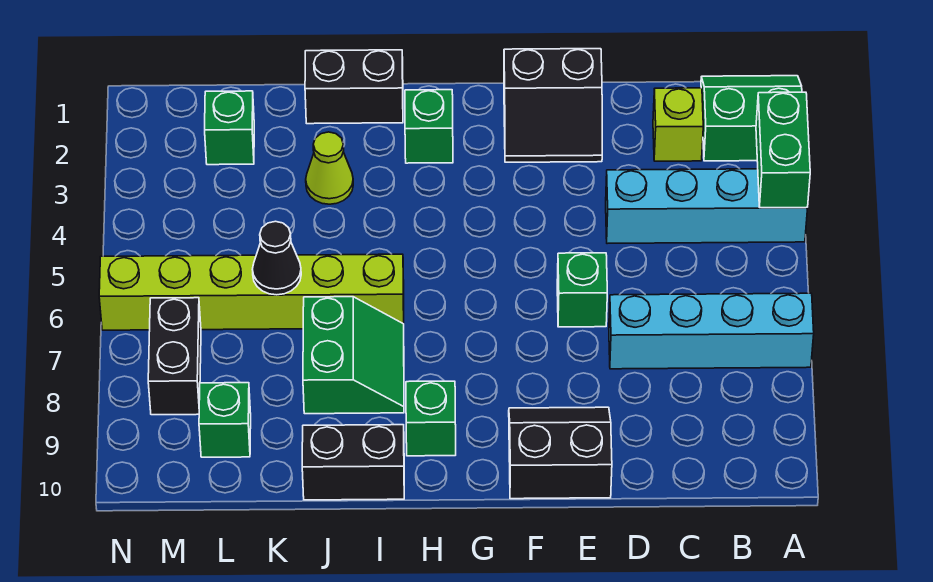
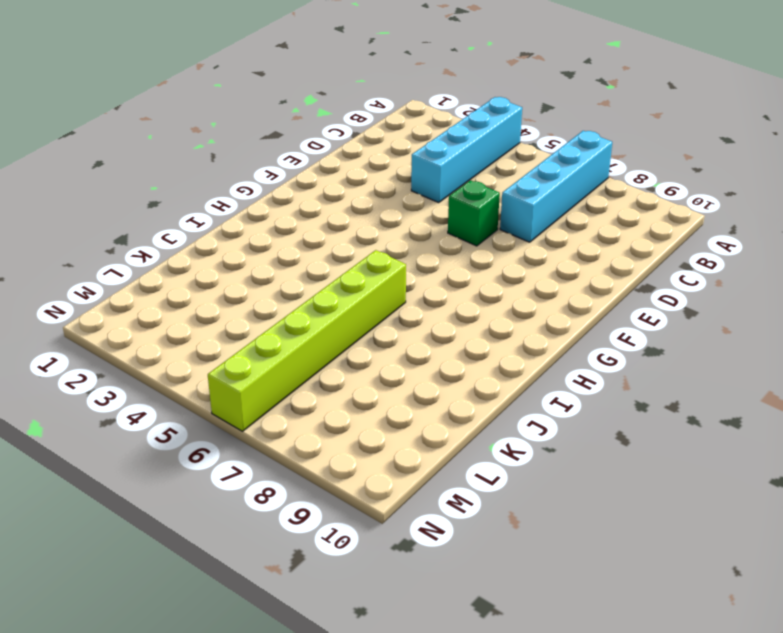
none -> green 2x2 slope [701,76,802,161]
none -> lime 1x1 brick [653,88,703,161]
none -> black 2x2 slope [504,49,602,162]

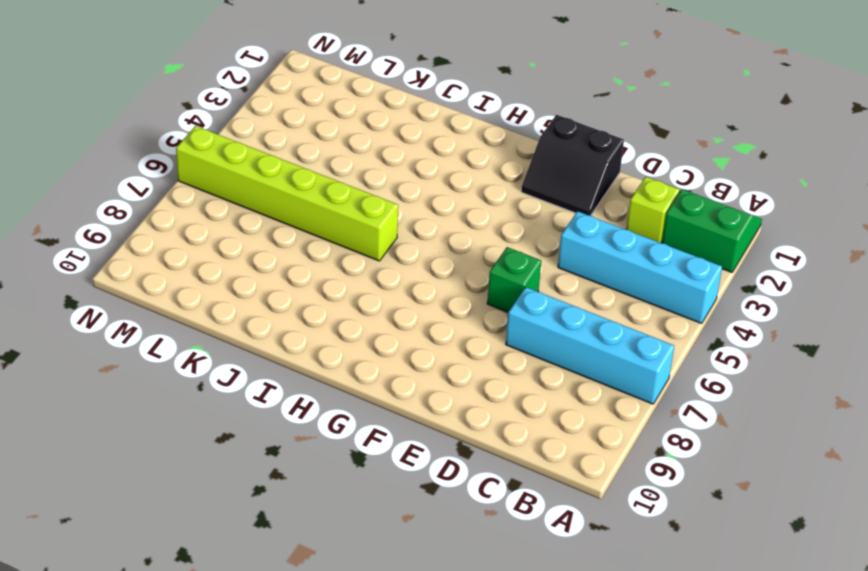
none -> black 2x2 slope [509,407,612,499]
none -> green 1x1 brick [405,90,453,163]
none -> green 1x1 brick [406,381,456,456]

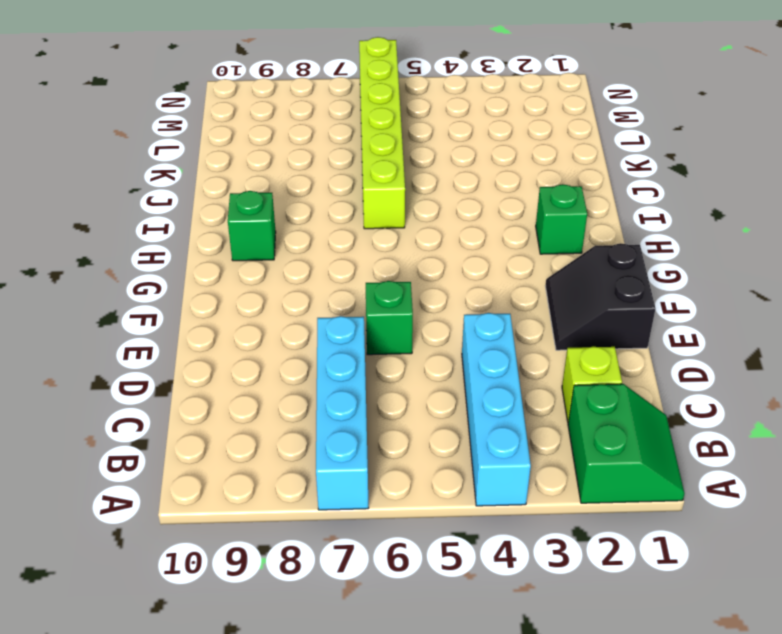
none -> black 2x2 slope [509,407,612,499]
none -> black 1x2 brick [305,50,403,124]
none -> green 2x2 slope [303,297,404,414]

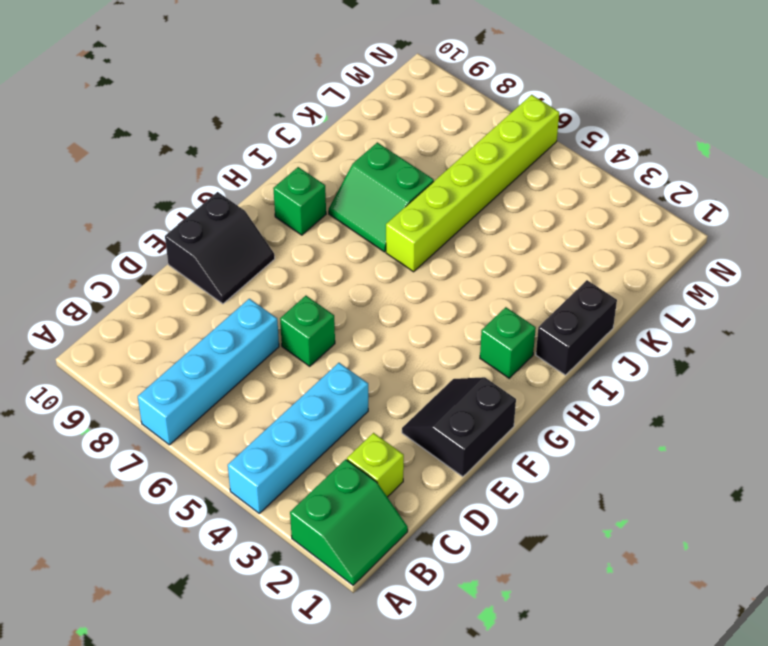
none -> black 1x2 brick [302,425,404,500]
none -> lime 1x1 cone [306,132,353,204]
none -> green 1x1 brick [205,91,254,165]

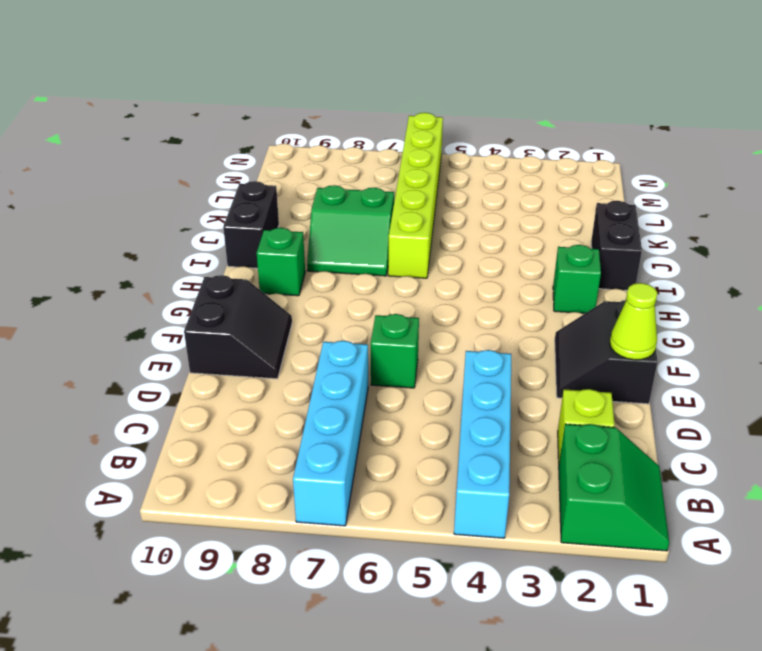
lime 1x1 cone [610,283,657,360] -> lime 1x1 cone moved to [306,132,353,204]
none -> green 1x1 brick [205,91,254,165]
none -> green 1x1 brick [199,383,251,457]
none -> black 1x2 brick [148,298,201,415]

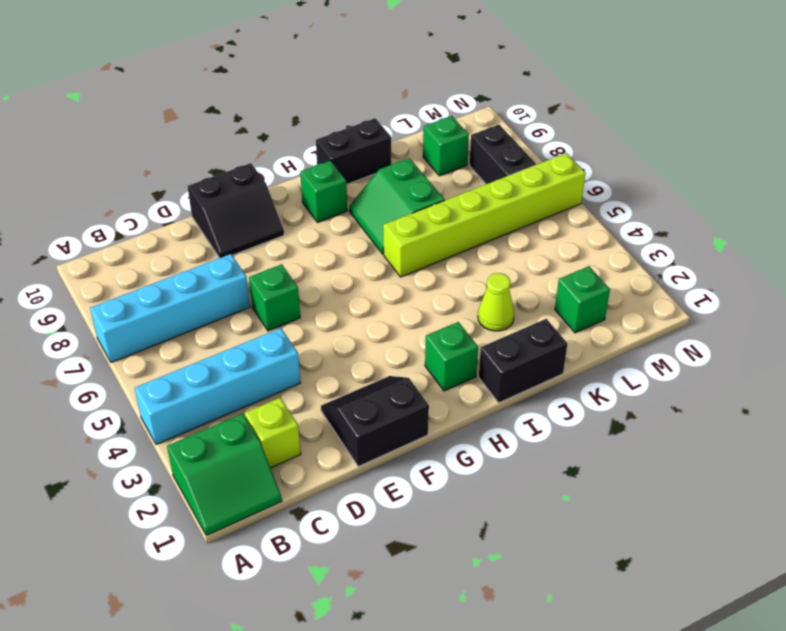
none -> green 1x2 brick [756,92,810,208]
none -> black 1x1 cone [252,221,301,295]

